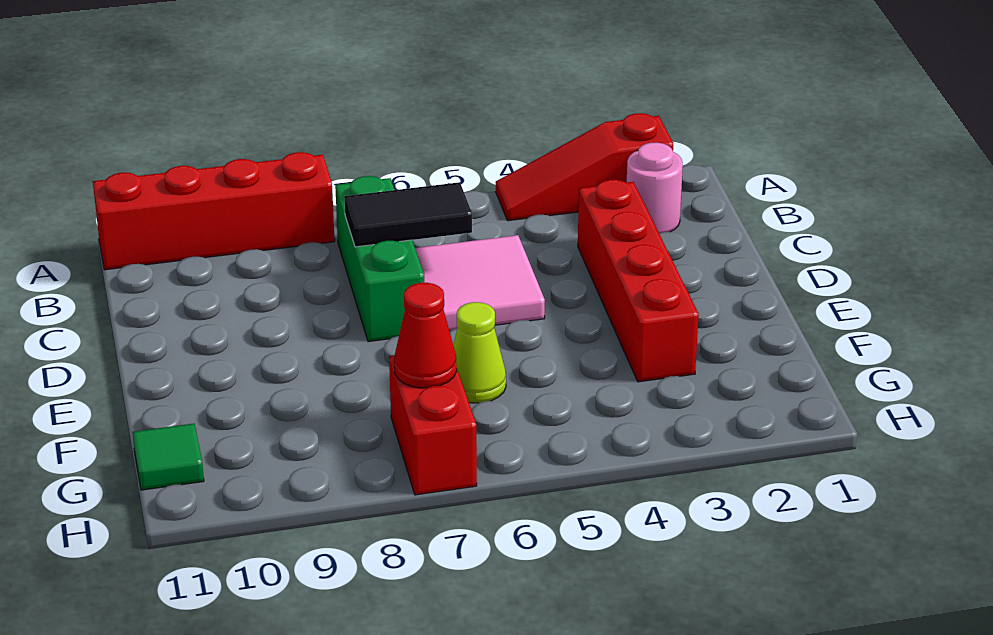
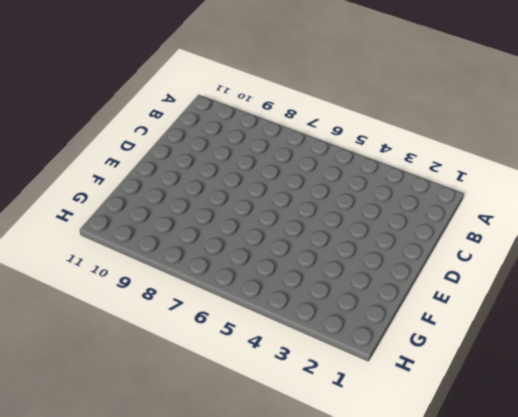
none -> red 1x3 slope [496,113,673,221]
none -> red 1x4 brick [93,152,335,270]

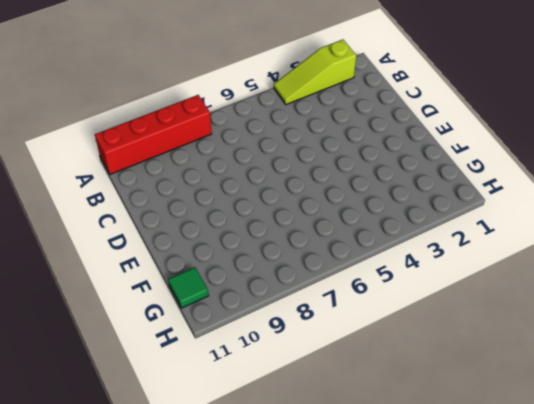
lime 1x3 slope [274,40,356,105] -> red 1x3 slope [496,113,673,221]
none -> pink 1x1 round brick [627,143,683,233]
none -> green 1x3 brick [335,176,424,342]

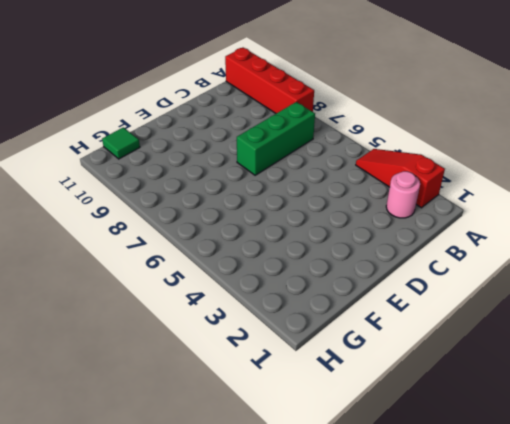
none -> red 1x4 brick [578,180,699,382]
none -> pink 2x2 tile [415,235,545,331]

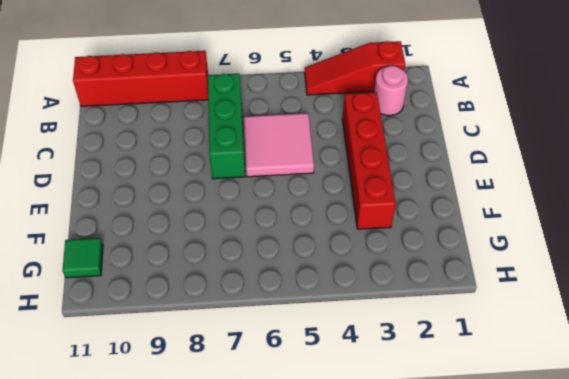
none -> lime 1x1 cone [453,302,506,403]
none -> red 1x2 brick [389,355,477,495]

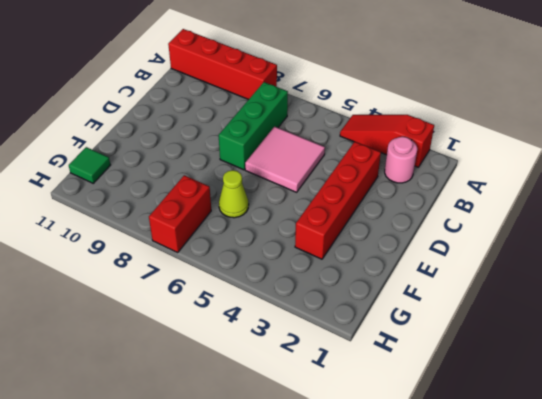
none -> black 1x2 tile [344,182,472,247]
none -> red 1x1 cone [394,283,457,388]

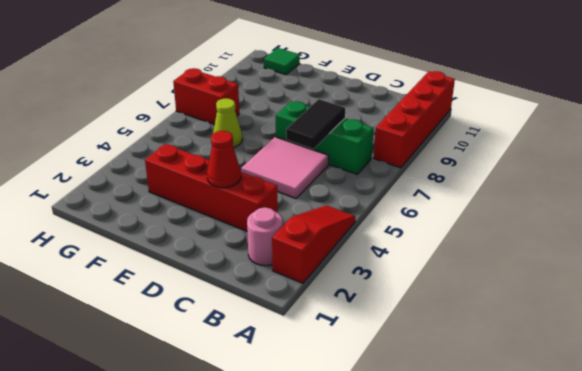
red 1x1 cone [207,131,241,188] -> red 1x1 cone moved to [394,283,457,388]

